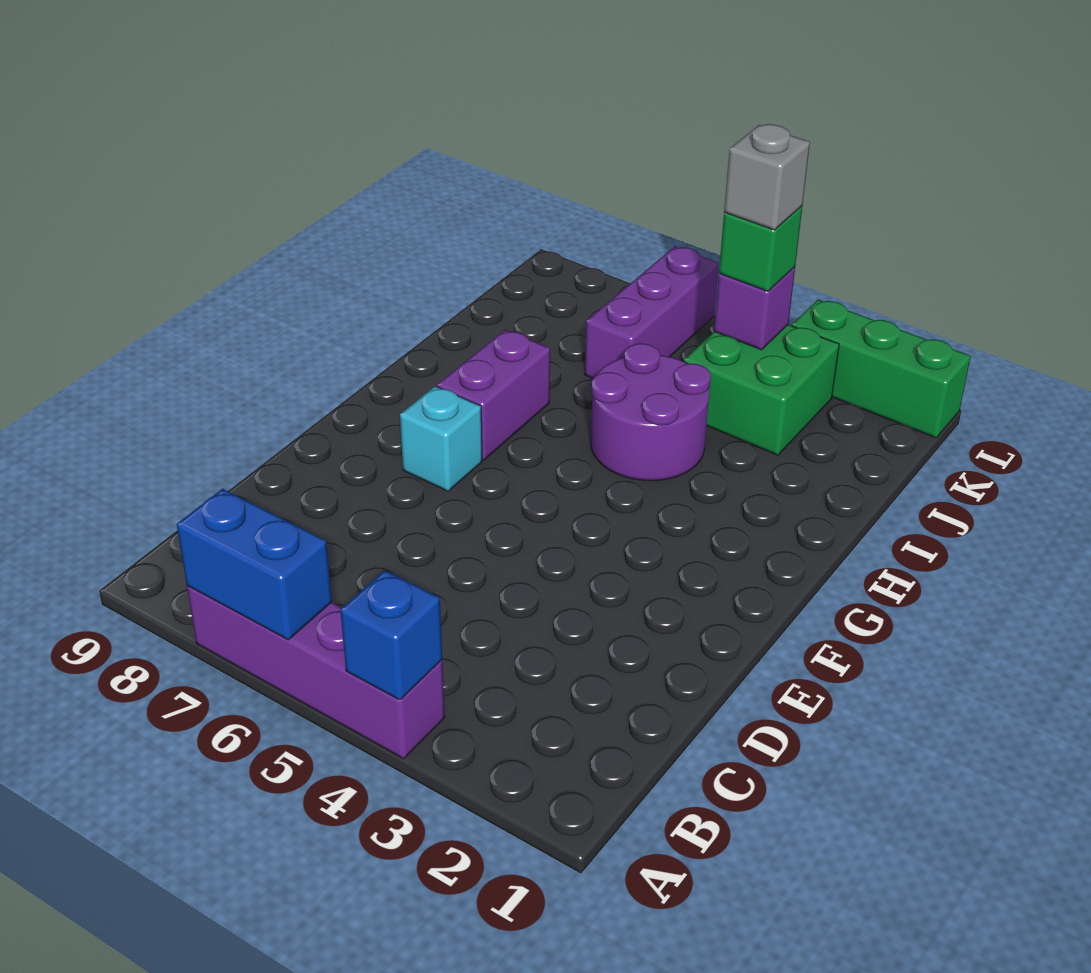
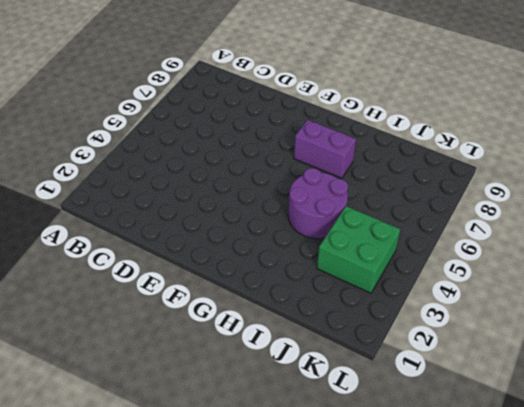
none -> purple 1x4 brick [187,586,445,759]
none -> cyan 1x1 brick [400,386,482,491]
none -> purple 1x3 brick [585,247,719,378]

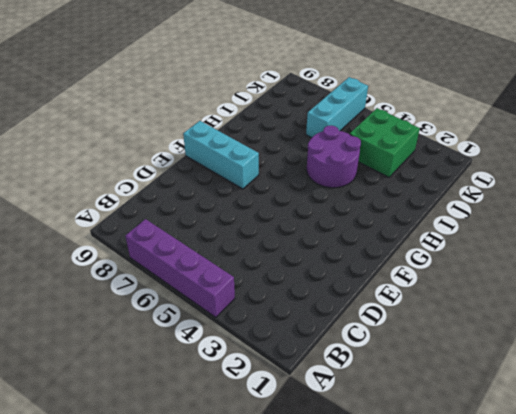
cyan 1x3 brick [183,121,259,189] -> cyan 1x1 brick [400,386,482,491]
cyan 1x3 brick [306,77,368,138] -> purple 1x3 brick [585,247,719,378]
none -> purple 1x2 brick [437,330,550,460]
none -> green 1x3 brick [792,300,971,438]
none -> blue 1x1 brick [340,570,442,700]

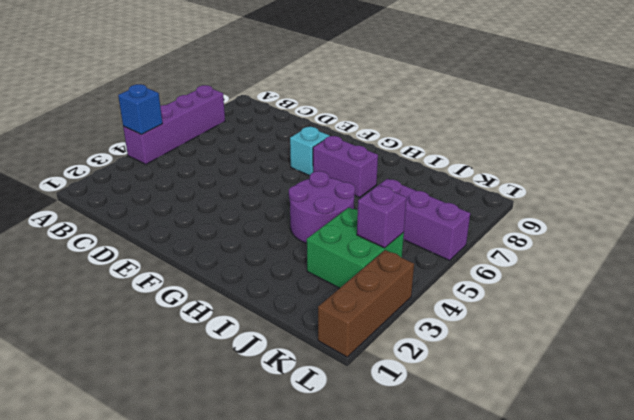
brown 1x3 brick [318,250,414,357] -> green 1x3 brick [792,300,971,438]
none -> blue 1x2 brick [177,489,332,640]
none -> green 1x1 brick [719,206,802,291]
none -> grey 1x1 brick [724,124,810,230]

